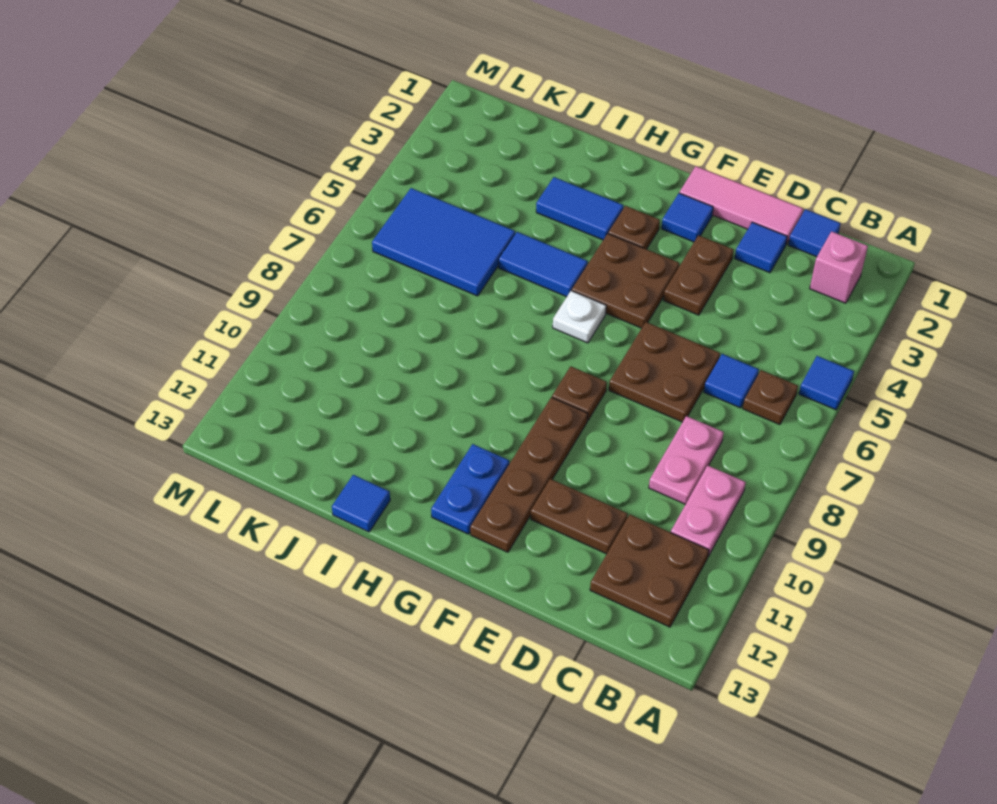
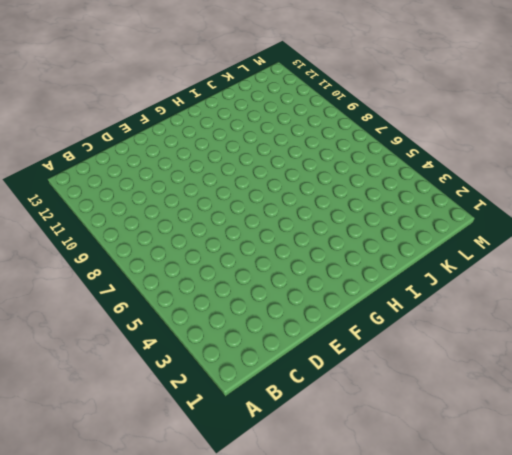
none -> blue 1x1 tile [799,356,854,410]
none -> pink 1x1 brick [810,231,868,303]
none -> brown 1x1 plate [743,370,798,425]

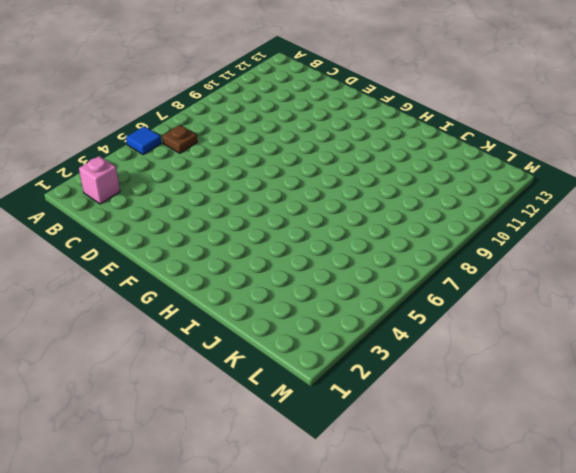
none -> pink 1x2 plate [671,466,746,556]
none -> brown 2x2 plate [590,515,709,627]
none -> blue 1x1 tile [788,209,841,257]

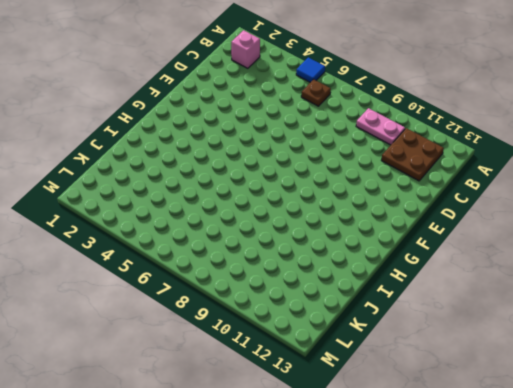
none -> blue 1x1 tile [788,209,841,257]
none -> blue 1x1 tile [704,354,759,408]
none -> pink 1x2 plate [649,416,724,504]

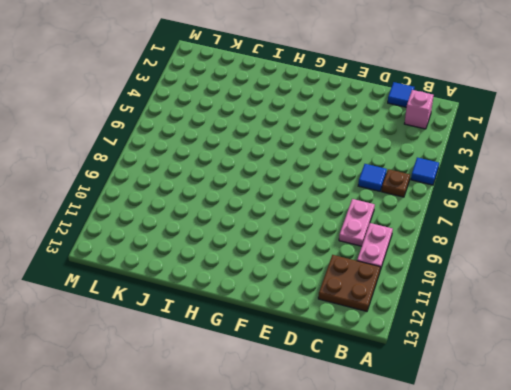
none -> pink 1x3 tile [679,166,803,244]
none -> blue 1x1 tile [735,222,787,273]
none -> brown 2x2 plate [609,322,720,422]

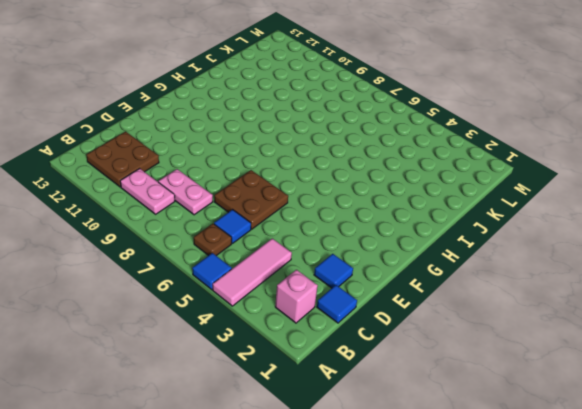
pink 1x3 tile [213,238,292,306] -> pink 1x3 tile moved to [679,166,803,244]
none -> brown 1x2 plate [531,479,628,554]
none -> brown 1x2 plate [663,235,733,315]
none -> blue 1x1 tile [661,193,713,242]

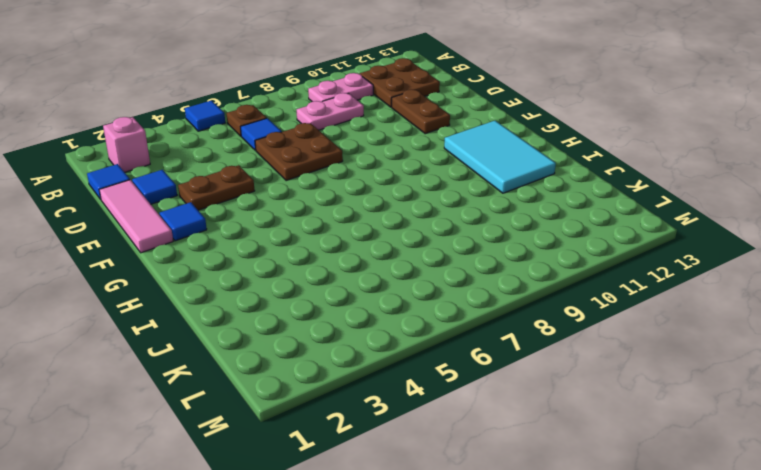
cyan 2x3 tile [444,121,556,193] -> blue 1x2 plate [431,444,509,534]
none -> brown 2x2 plate [572,234,679,328]
none -> brown 1x1 plate [552,366,607,421]
none -> brown 1x4 plate [470,397,588,552]

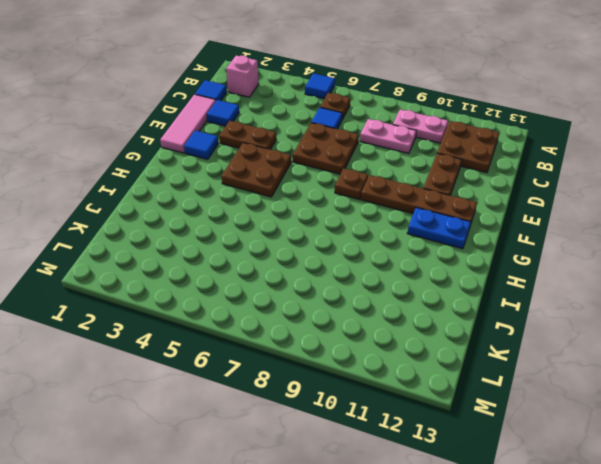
none -> brown 1x1 plate [608,206,660,249]
none -> white 1x1 plate [553,291,606,343]
none -> blue 1x2 tile [536,177,624,240]

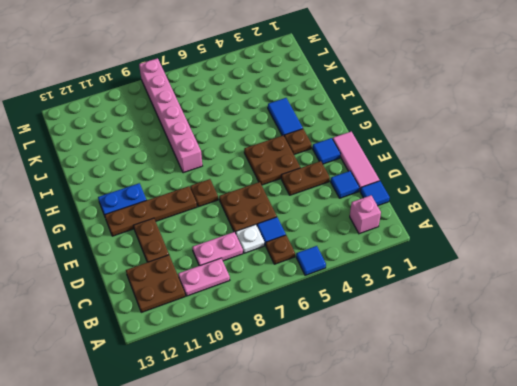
white 1x1 plate [236,224,264,253] -> white 1x1 plate moved to [553,291,606,343]
pink 1x6 brick [139,58,202,173] -> none
none -> blue 1x2 tile [499,232,588,297]
none -> blue 1x1 tile [332,475,390,532]
none -> blue 2x3 tile [372,188,515,296]

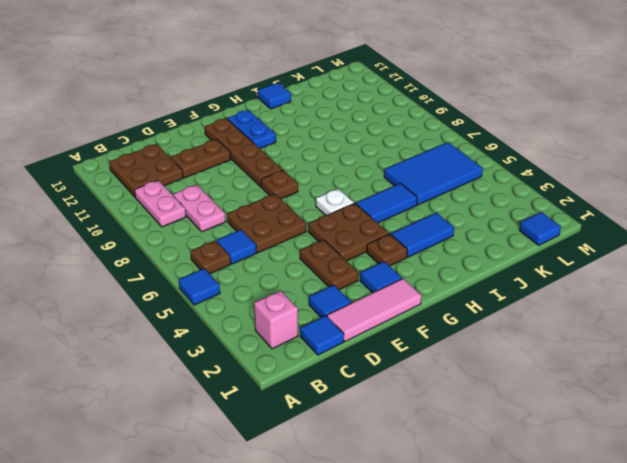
blue 1x1 tile [519,212,561,245] -> none

